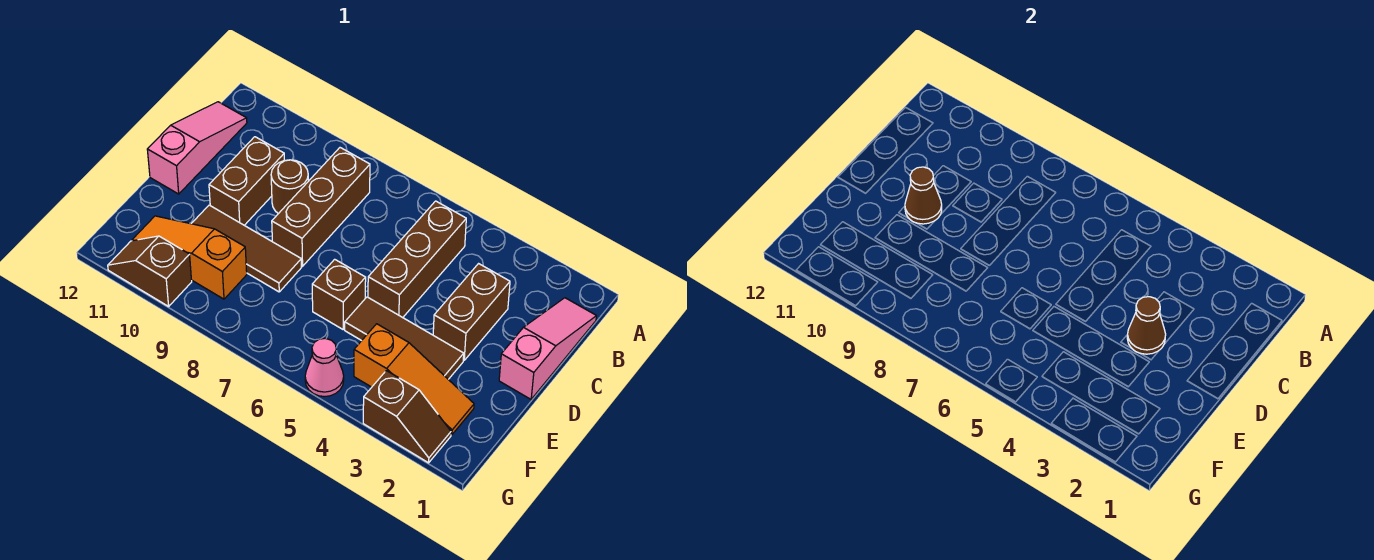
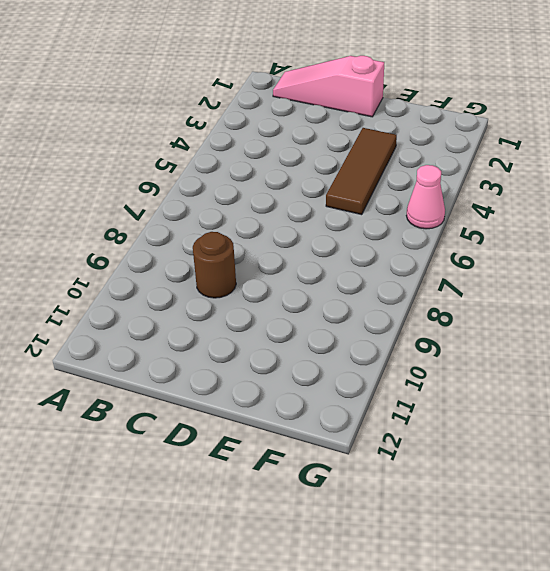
none -> brown 1x3 brick [368,201,466,318]
none -> brown 1x3 brick [272,148,370,266]
none -> pink 1x3 slope [147,102,247,194]

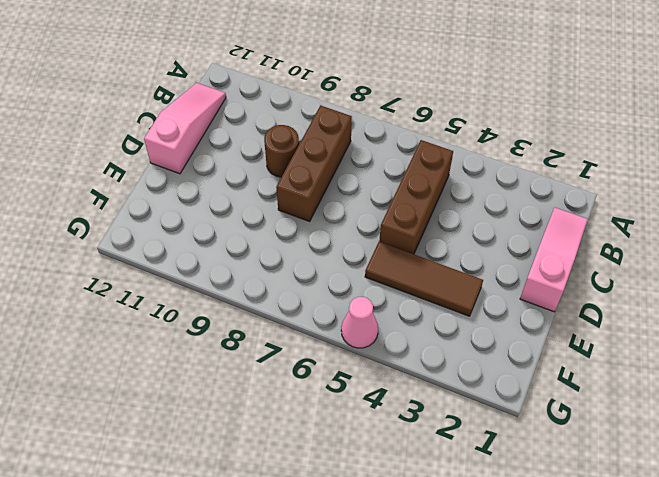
none -> brown 1x2 brick [433,264,510,360]
none -> brown 1x2 brick [209,137,284,225]
none -> brown 1x1 brick [312,259,366,329]

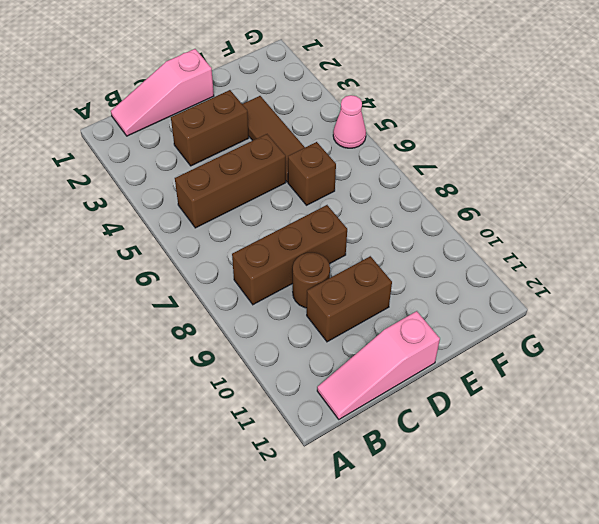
none -> brown 1x3 tile [191,205,301,292]
none -> orange 1x3 slope [354,324,474,435]
none -> orange 1x3 slope [132,216,247,299]

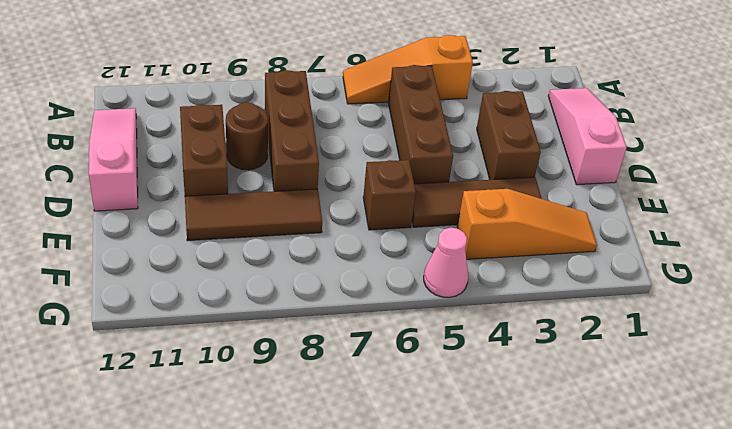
orange 1x3 slope [343,35,473,104] -> orange 1x3 slope moved to [132,216,247,299]
none -> brown 1x2 slope [363,371,451,463]
none -> brown 1x2 slope [108,236,192,306]
none -> brown 1x1 cone [1127,297,1166,354]

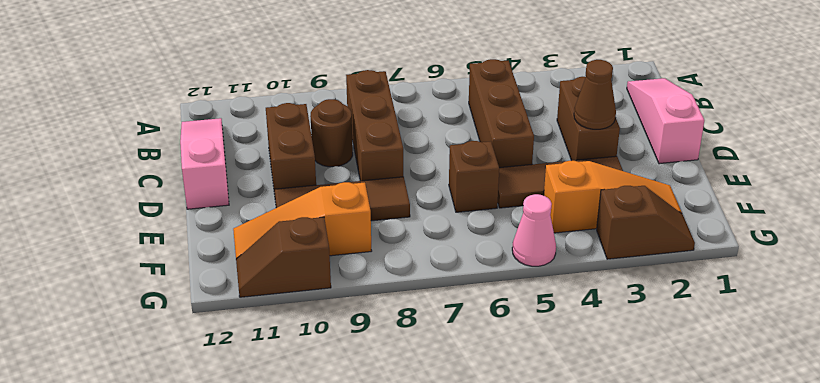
none -> brown 1x1 cone [905,167,942,224]

